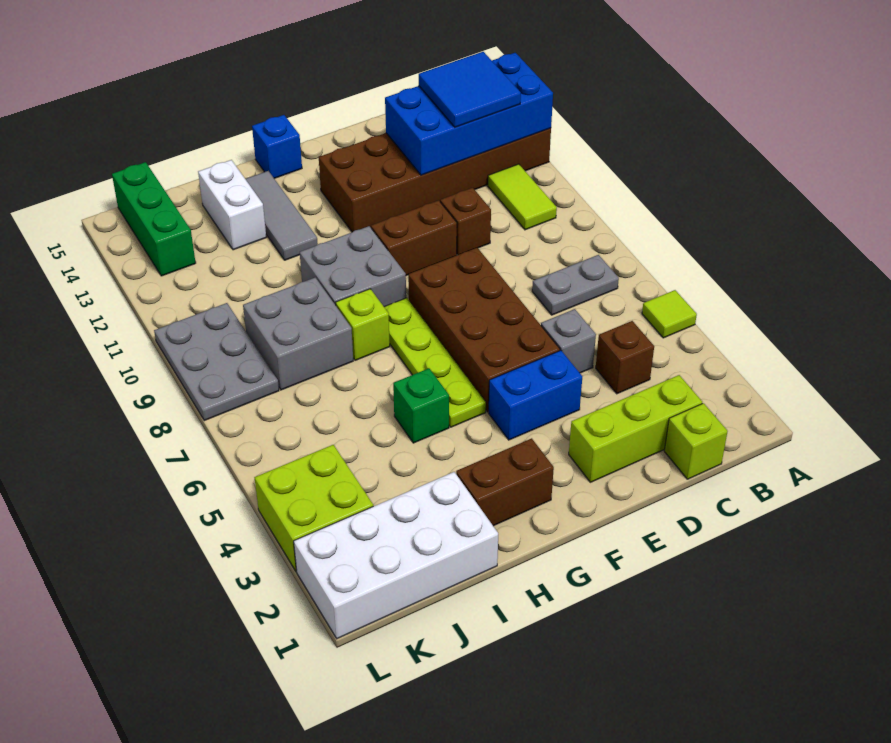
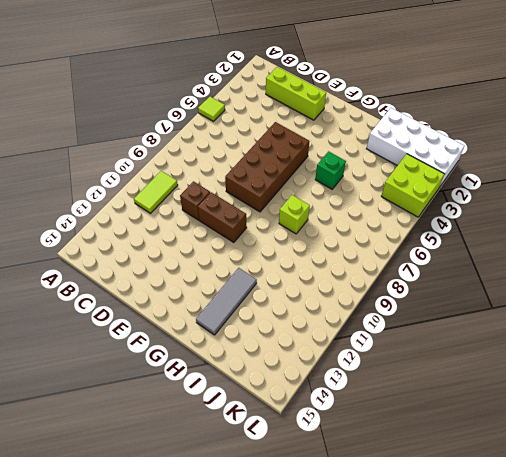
none -> brown 2x6 brick [319,128,551,232]
none -> grey 1x2 plate [532,255,619,315]
none -> lime 1x1 brick [664,403,728,479]

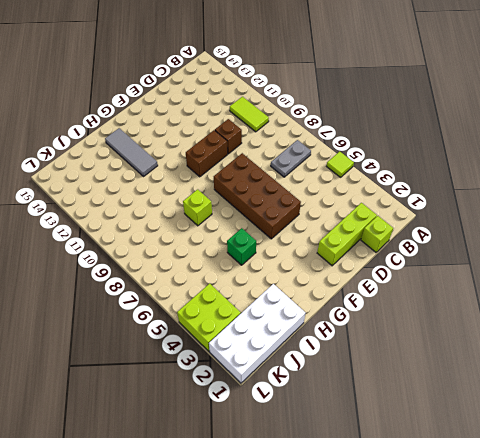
none -> brown 2x6 brick [319,128,551,232]
none -> brown 1x1 brick [596,321,654,394]
none -> grey 1x1 brick [541,309,596,373]

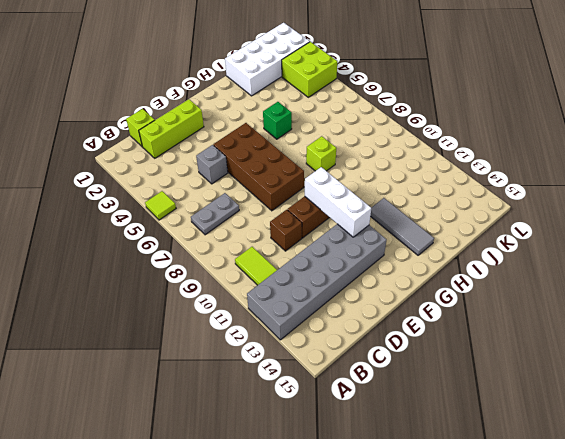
grey 2x6 brick [247,224,386,340] -> brown 2x6 brick [319,128,551,232]
white 1x3 brick [305,167,371,237] -> none
none -> brown 1x1 brick [596,321,654,394]
none -> blue 1x2 brick [489,350,582,440]
none -> brown 1x2 brick [456,438,554,526]

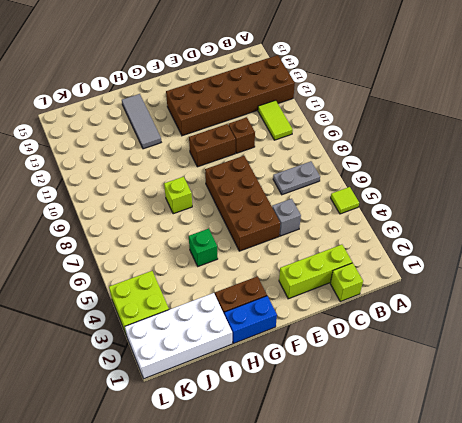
blue 1x2 brick [224,296,277,344] -> blue 1x2 brick moved to [489,350,582,440]
none -> brown 1x1 brick [596,321,654,394]
none -> lime 1x4 plate [384,298,486,427]
none -> grey 2x2 brick [300,226,406,306]

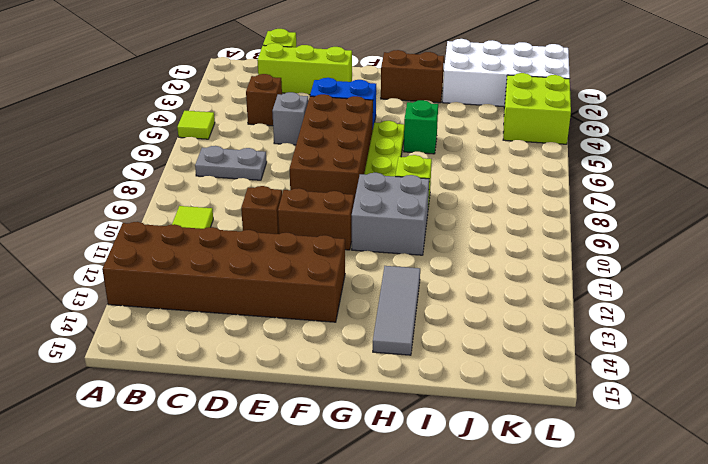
none -> blue 1x1 brick [252,115,302,178]
none -> grey 2x2 brick [243,277,353,390]
none -> white 1x2 brick [198,160,266,250]

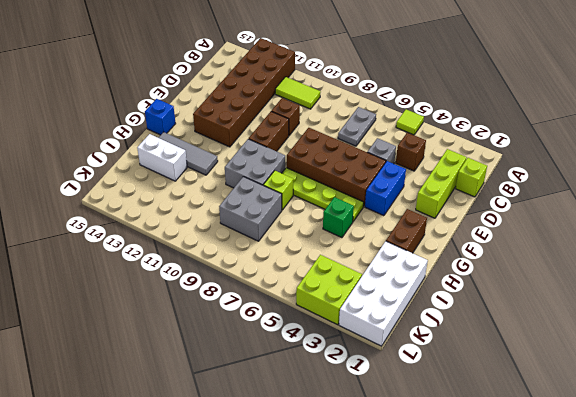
none -> grey 2x3 plate [154,303,279,421]
none -> green 1x3 brick [112,162,196,276]
none -> blue 2x4 brick [385,53,553,175]

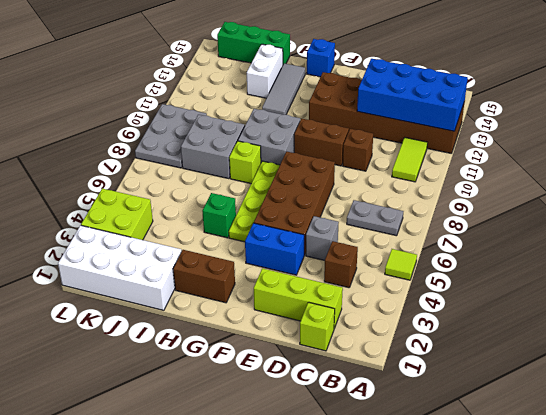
green 1x3 brick [217,22,290,64] -> green 1x3 brick turned to [112,162,196,276]
none -> blue 2x2 tile [419,52,521,127]

